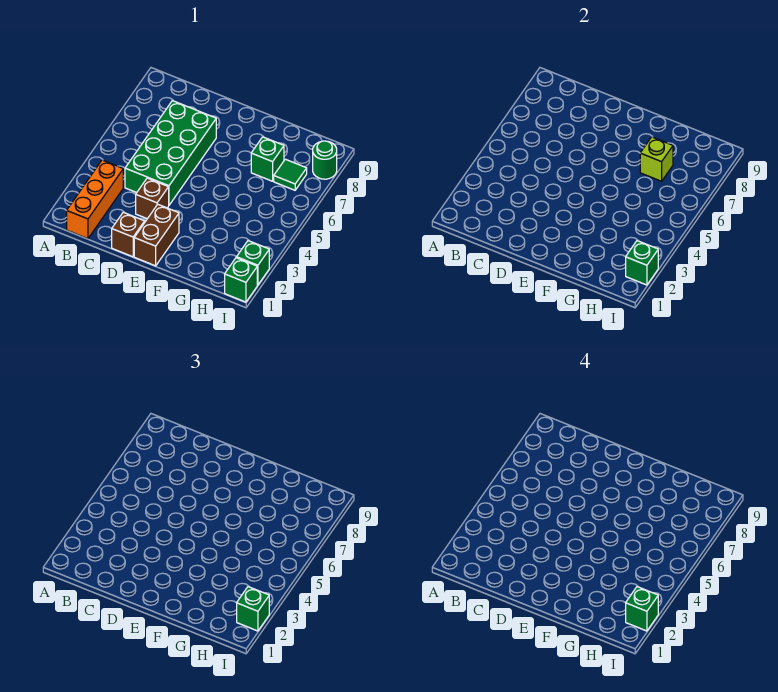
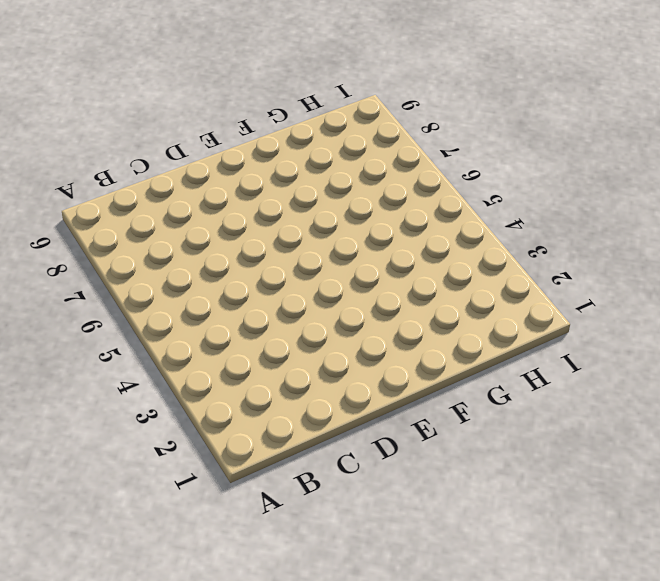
none -> orange 1x3 brick [67,160,123,239]
none -> green 2x4 brick [125,101,216,205]
none -> brown 1x1 brick [112,212,145,257]

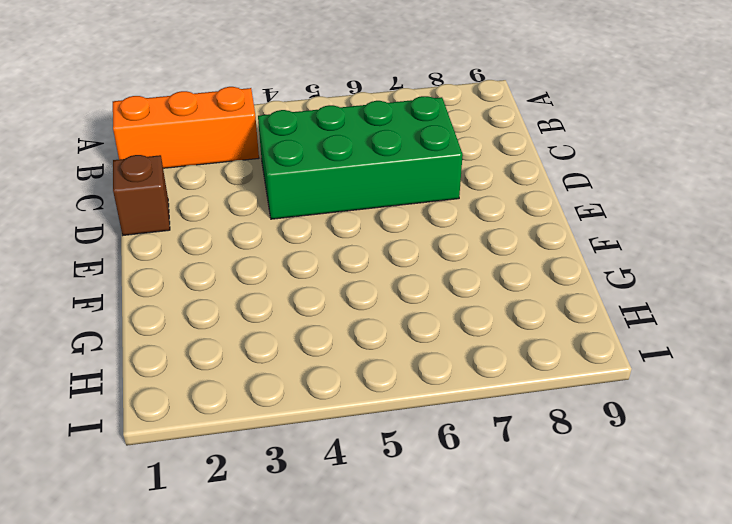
none -> brown 1x1 brick [136,178,169,219]
none -> brown 1x2 brick [134,205,179,266]
none -> green 1x1 brick [251,137,284,181]

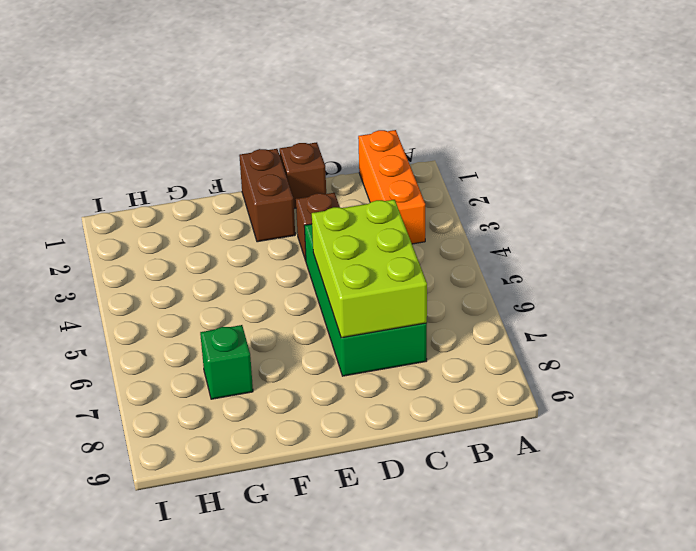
lime 2x3 brick [312,200,427,338] -> none
none -> green 1x1 tile [274,159,307,190]
none -> green 1x1 brick [225,258,257,302]
none -> green 1x1 brick [237,241,269,285]

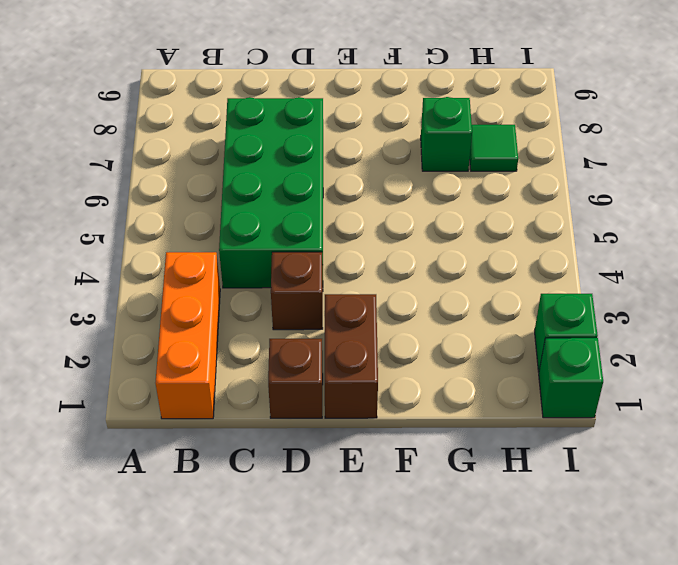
none -> green 1x1 round brick [313,141,337,179]
none -> lime 1x1 brick [640,137,673,181]
none -> green 1x1 brick [626,241,658,285]

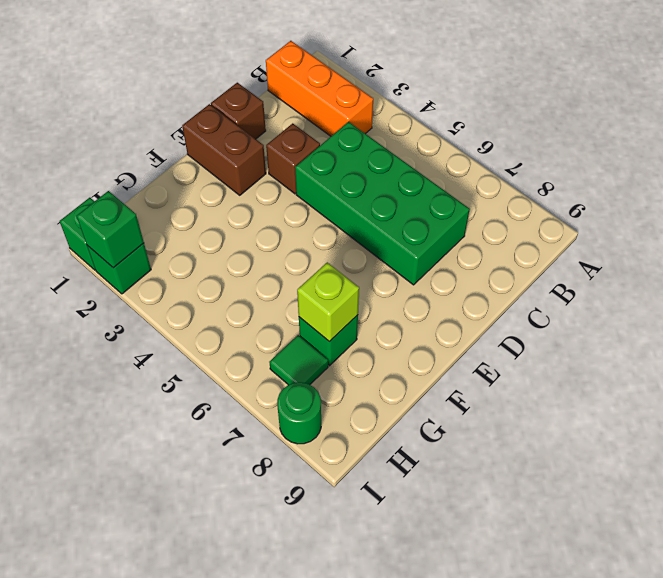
none -> green 1x1 brick [237,587,269,631]
none -> green 1x1 brick [626,587,658,631]

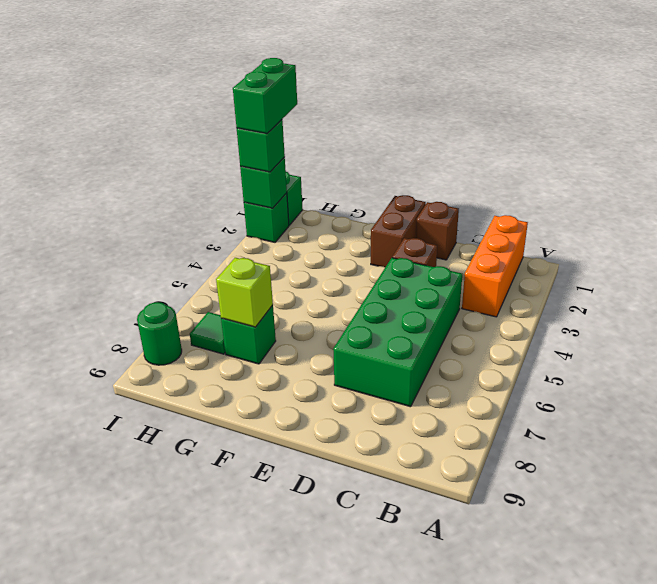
green 1x2 brick [233,58,297,134] -> green 1x1 brick [626,587,658,631]

